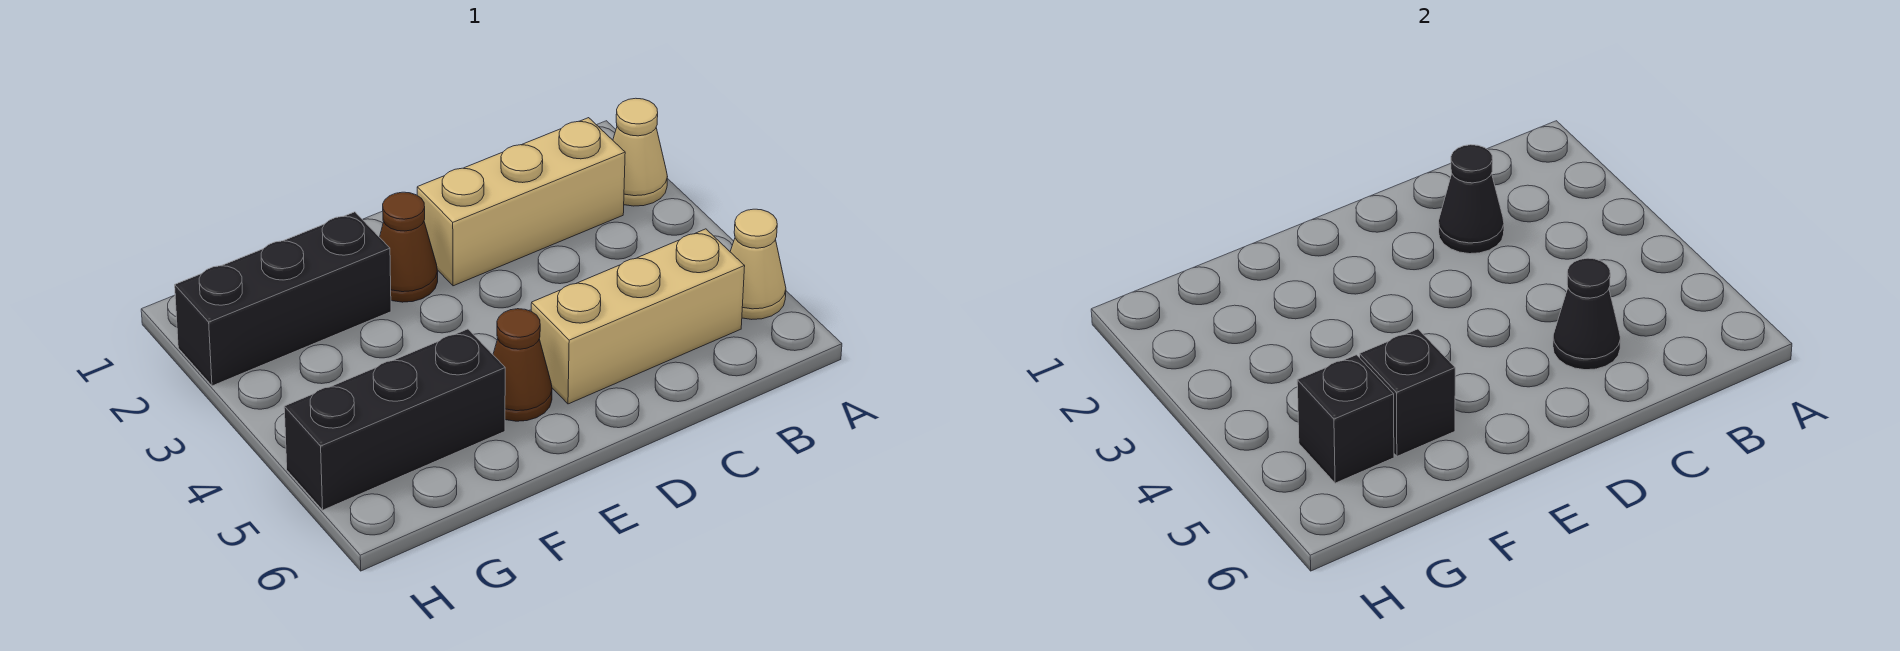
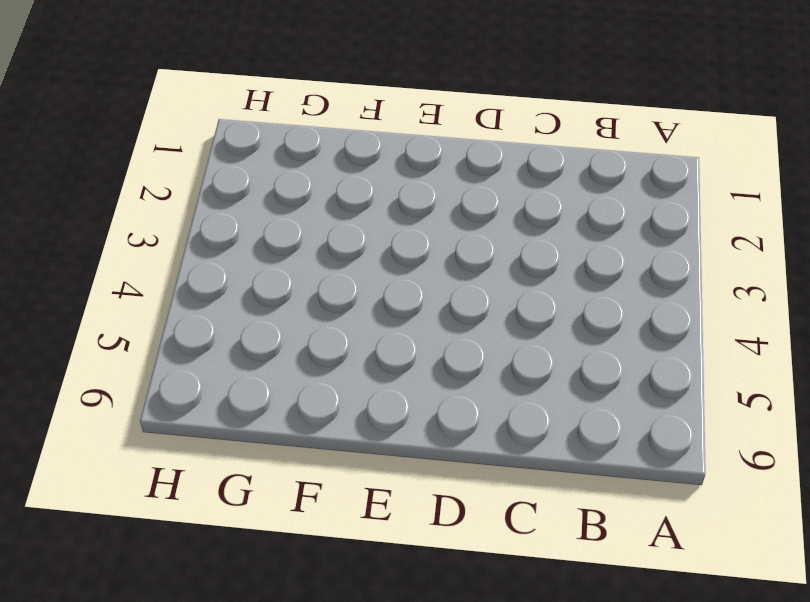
none -> tan 1x1 cone [613,98,667,206]
none -> tan 1x1 cone [730,209,786,319]
none -> tan 1x3 brick [417,118,625,286]

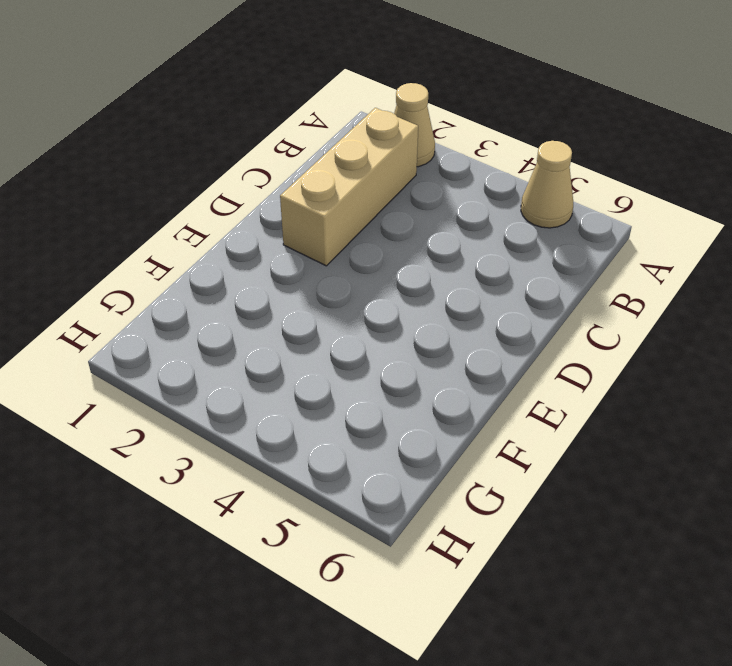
none -> tan 1x3 brick [531,229,745,404]
none -> brown 1x1 cone [380,192,438,302]
none -> brown 1x1 cone [493,309,552,421]

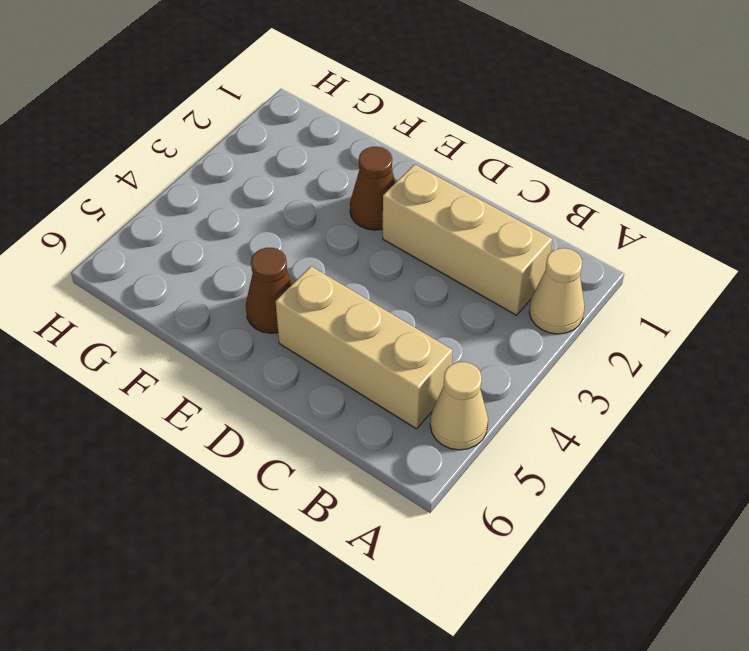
none -> black 1x3 brick [175,212,391,386]
none -> black 1x3 brick [284,329,505,510]
none -> black 1x1 cone [1439,145,1504,254]

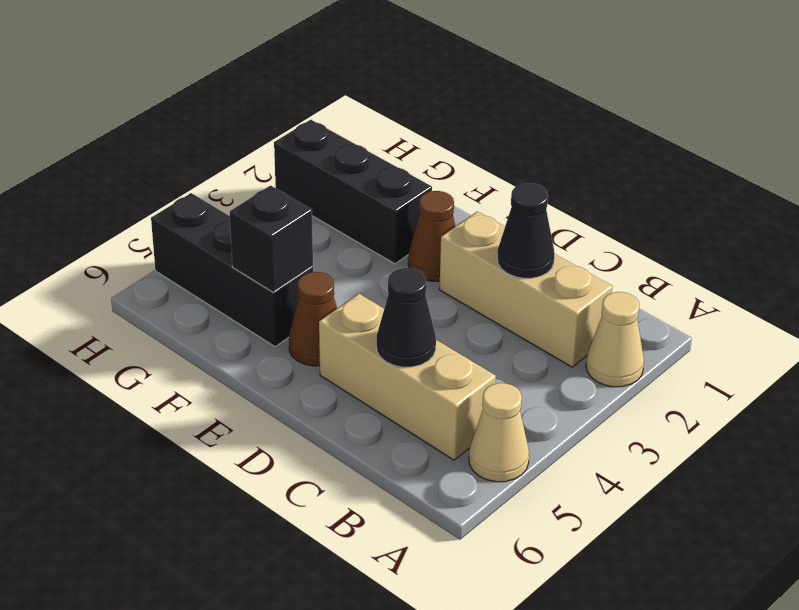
none -> black 1x1 brick [1297,355,1394,483]

